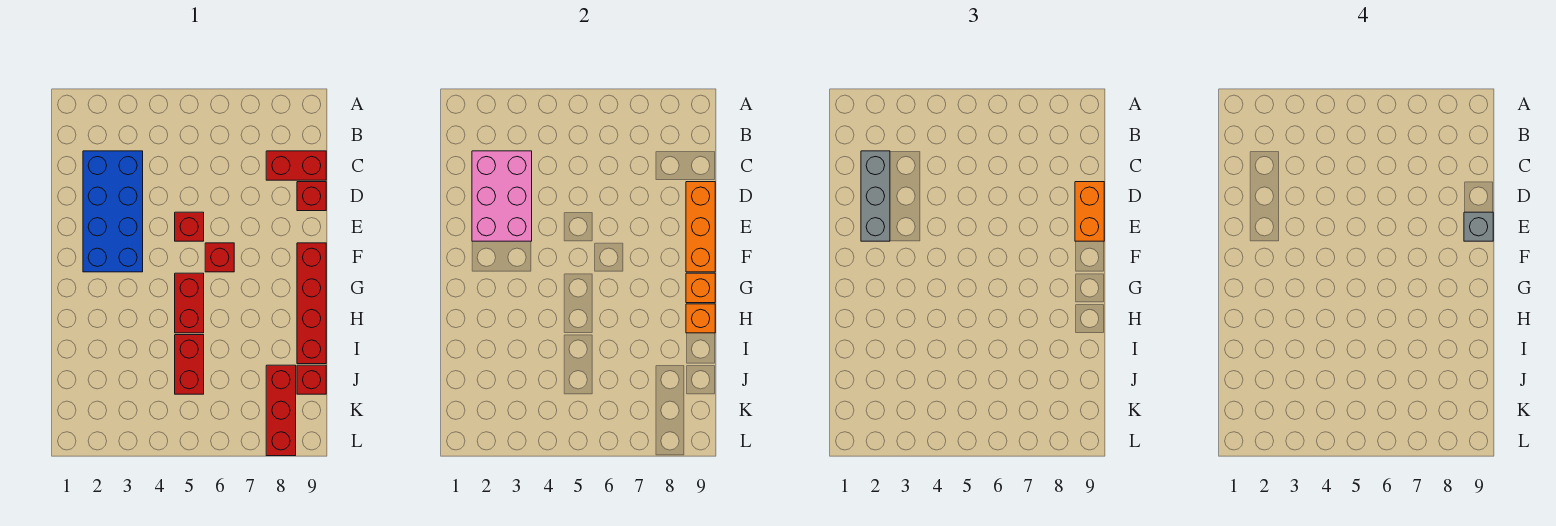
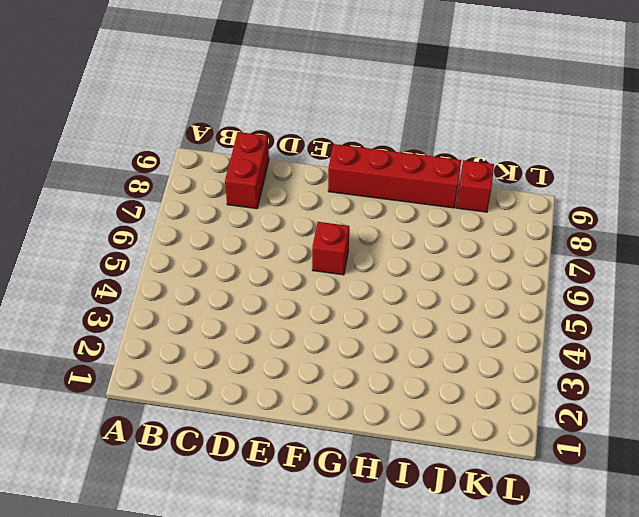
none -> blue 2x4 brick [83,151,143,272]
none -> red 1x1 brick [297,182,326,211]
none -> red 1x1 brick [175,212,204,241]

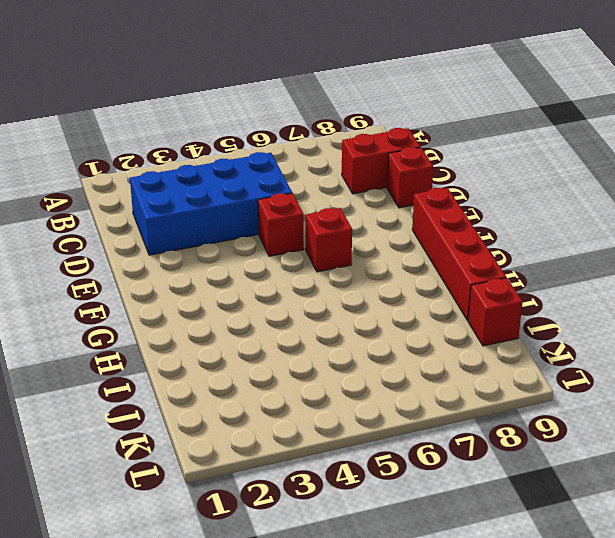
blue 2x4 brick [130,152,292,255] -> blue 2x4 brick turned to [83,151,143,272]
none -> red 1x2 brick [175,273,204,333]
none -> red 1x2 brick [175,335,204,394]
none -> red 1x3 brick [266,365,296,456]

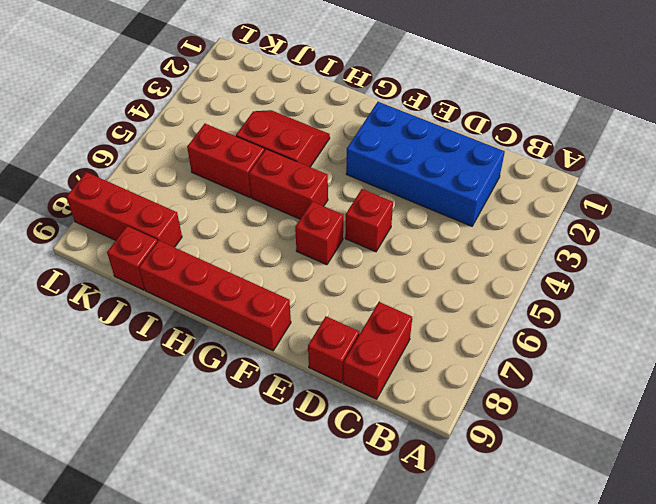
red 2x2 slope [236,110,330,167] -> none
none -> pink 2x3 brick [472,151,532,241]
none -> orange 1x3 brick [686,182,715,272]
none -> orange 1x1 brick [686,273,715,303]

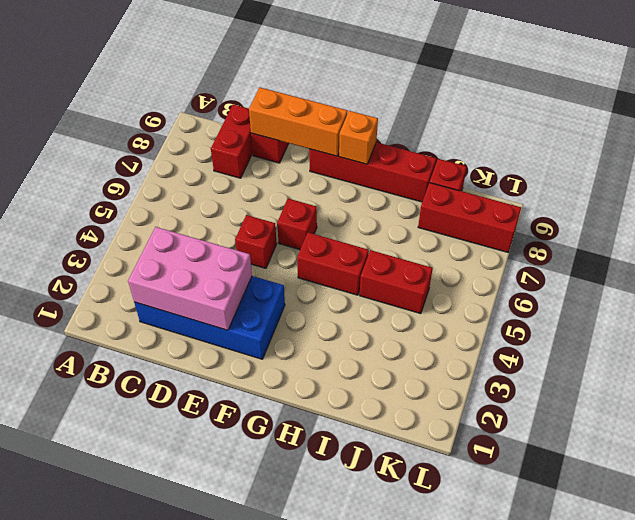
none -> orange 1x1 brick [686,304,715,333]
none -> grey 1x3 brick [861,151,890,241]
none -> orange 1x2 brick [1075,182,1104,241]

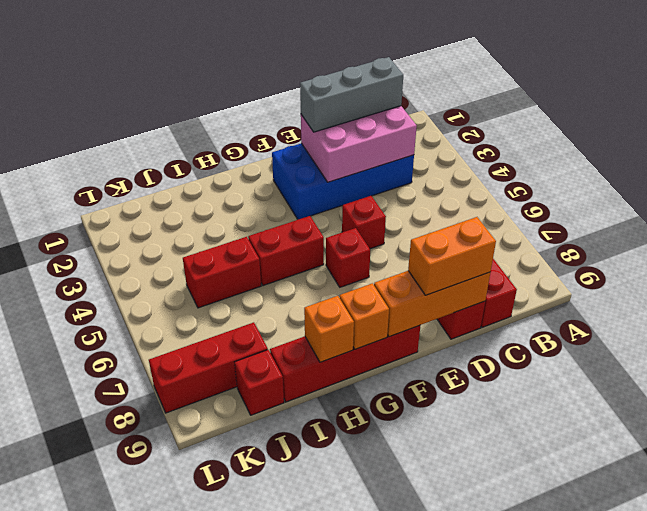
none -> grey 1x1 brick [1464,212,1493,241]

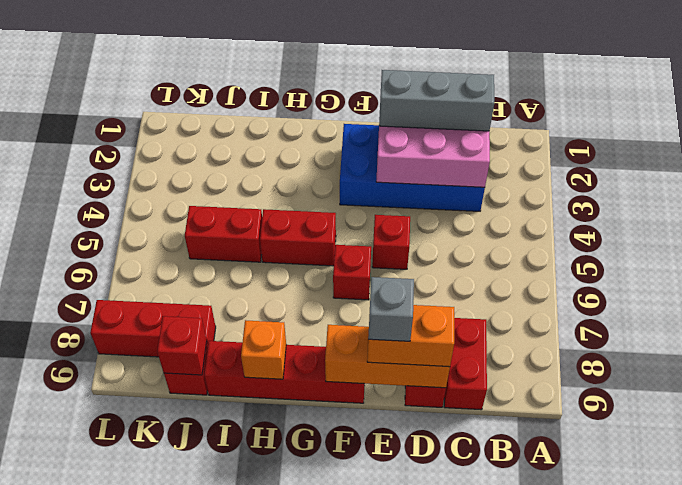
red 1x1 brick [157,316,207,375] -> none
none -> orange 1x1 brick [686,273,715,303]

